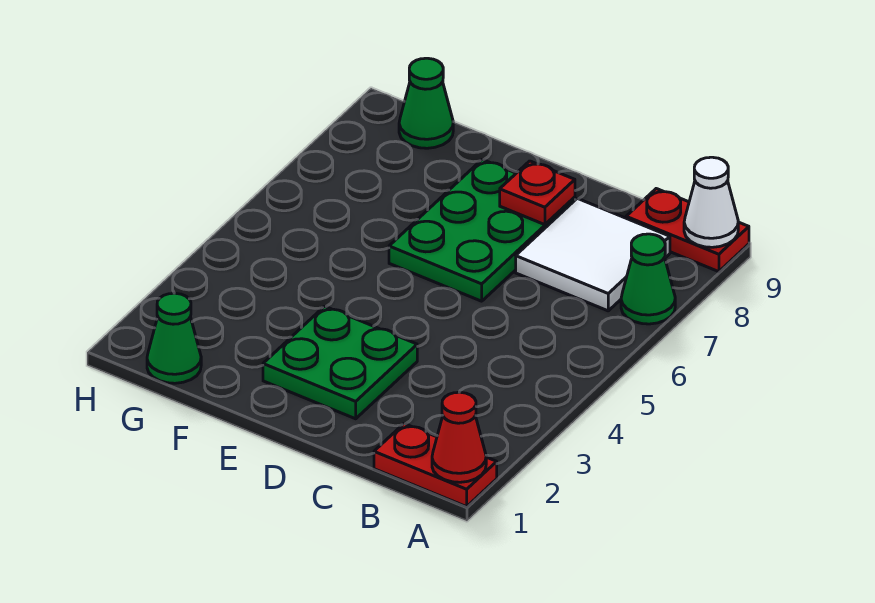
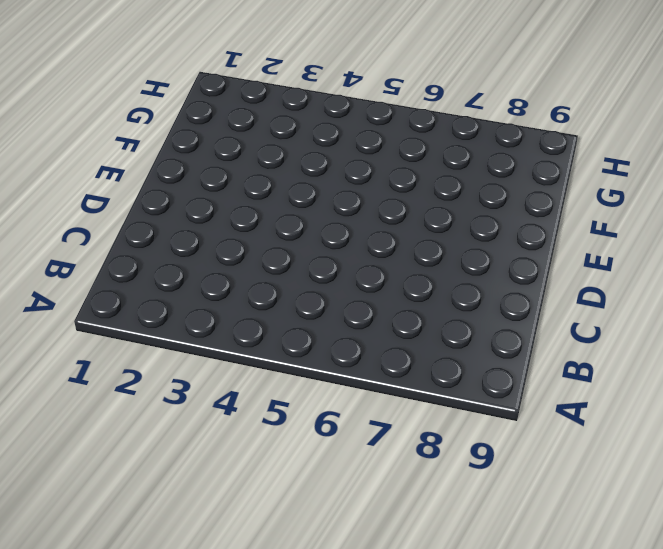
none -> red 1x2 plate [374,424,497,507]
none -> green 1x1 cone [621,234,675,324]

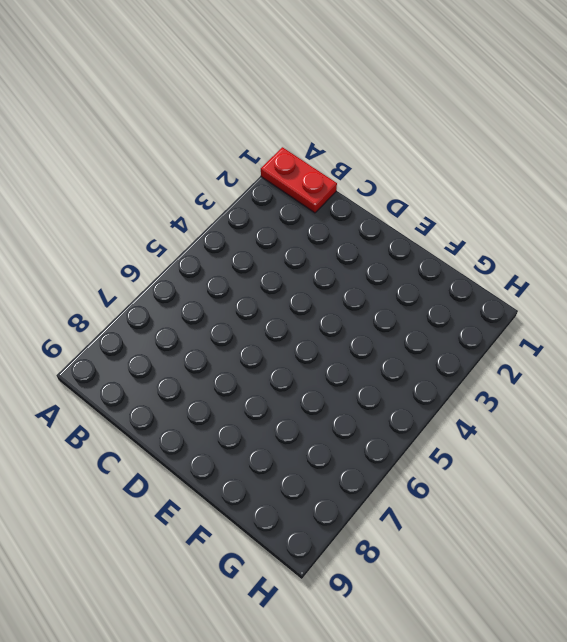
none -> green 1x1 cone [621,234,675,324]
none -> red 1x2 plate [626,189,749,272]

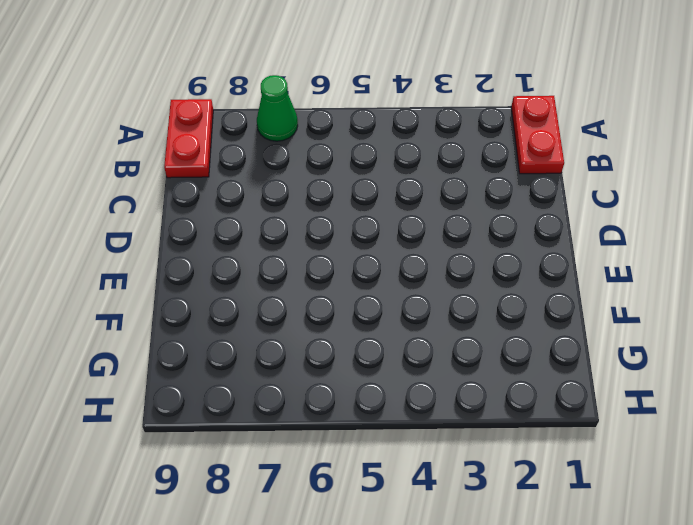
none -> white 2x2 tile [516,198,670,311]
none -> green 2x2 plate [263,306,417,419]

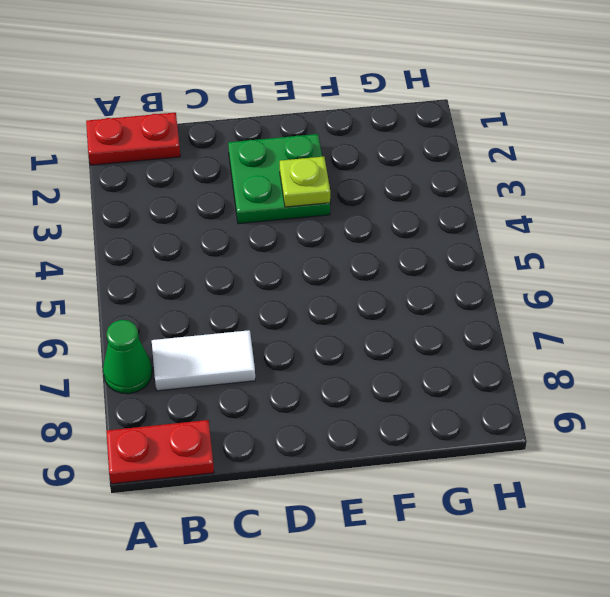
white 1x2 tile [152,330,255,391] -> white 2x2 tile [516,198,670,311]
lime 1x1 plate [280,157,330,207] -> none
none -> green 2x3 plate [389,159,575,301]
none -> green 1x1 cone [147,293,201,383]

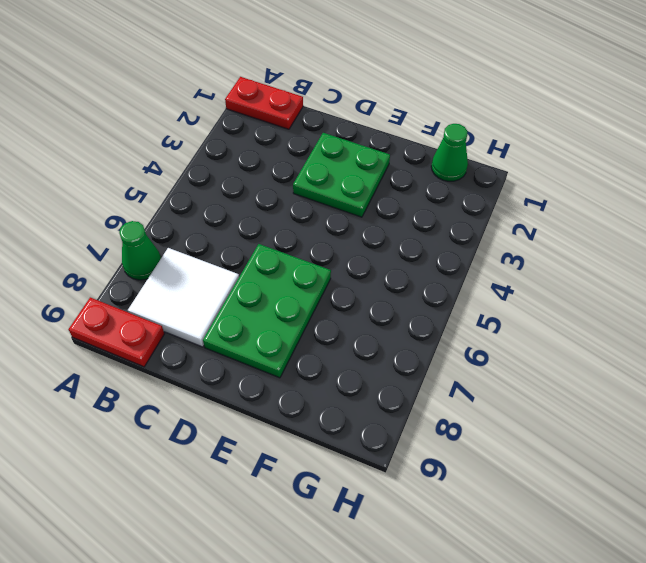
none -> green 1x1 cone [399,58,453,148]
none -> red 1x1 cone [432,392,486,482]

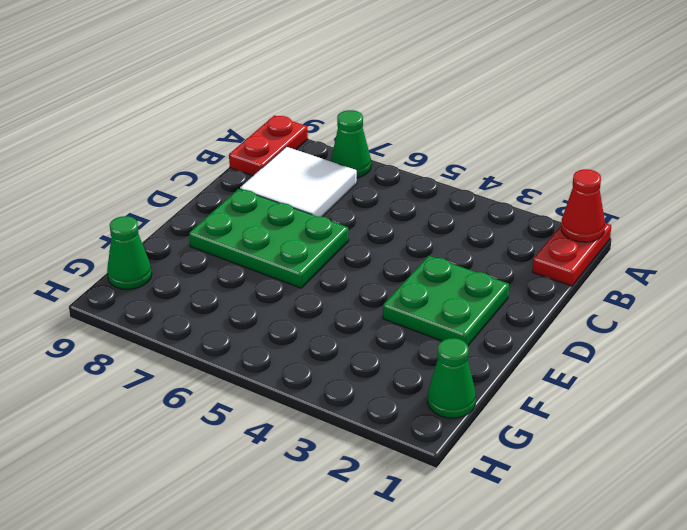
none -> white 1x1 cone [684,157,738,247]
none -> red 1x1 plate [500,161,575,225]

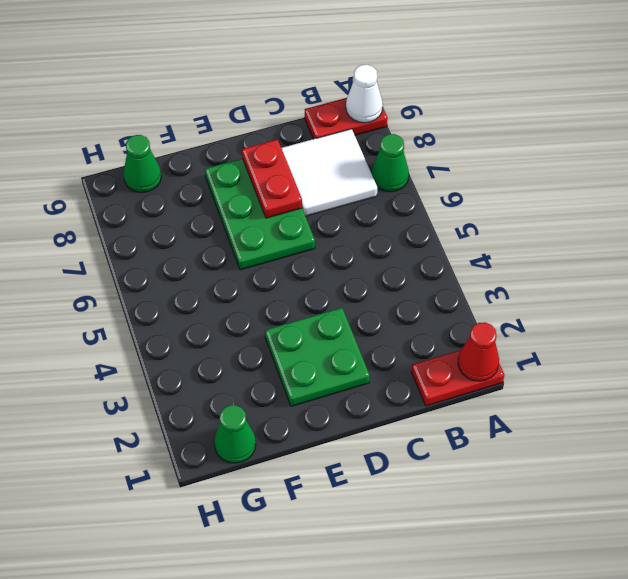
red 1x2 plate [242,140,302,218] -> red 1x1 plate [500,161,575,225]

